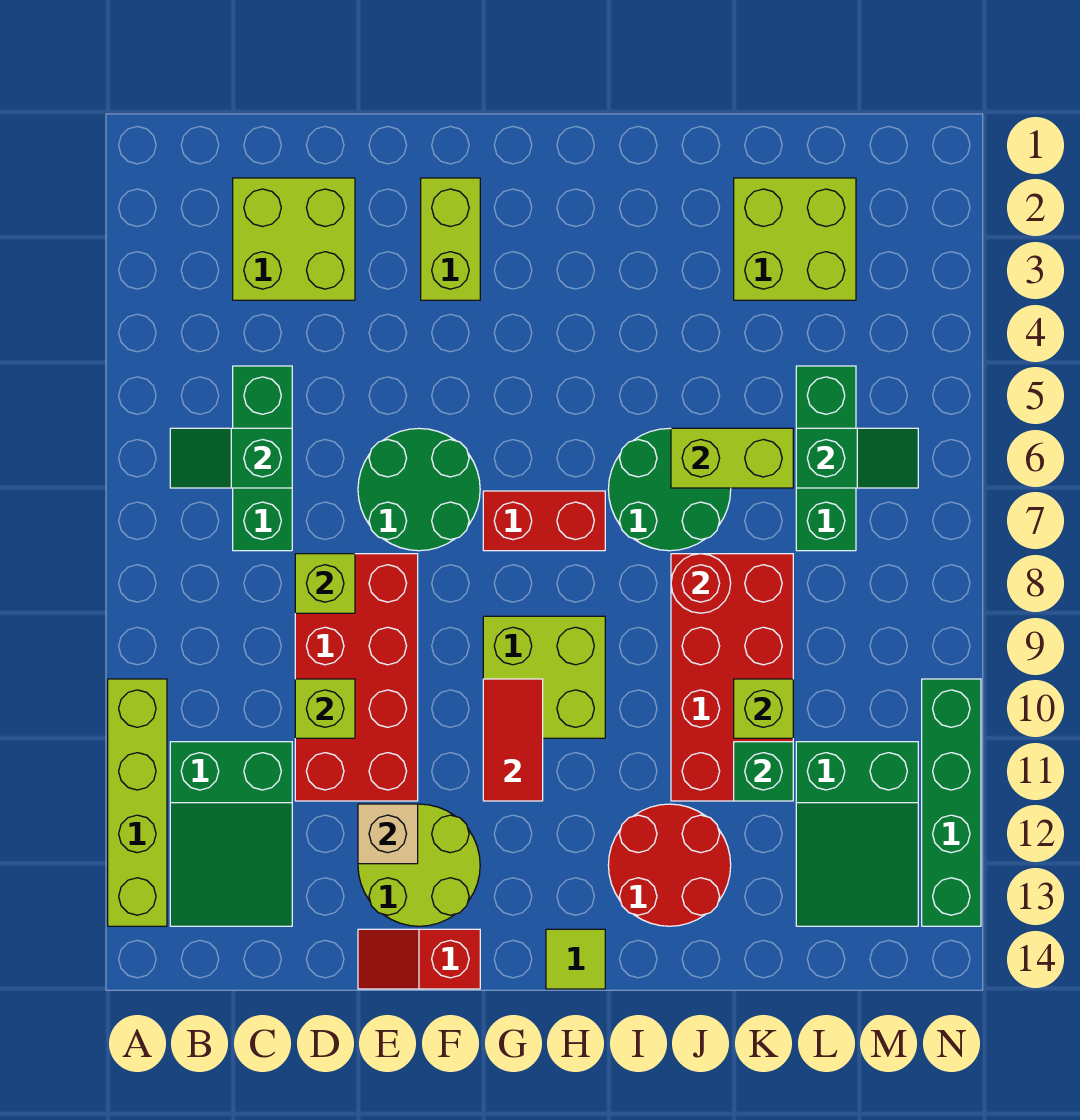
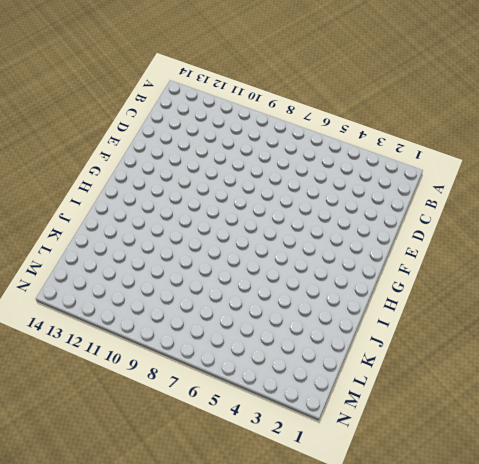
none -> lime 1x4 brick [108,679,167,926]
none -> green 2x3 slope [170,742,292,926]
none -> lime 2x2 brick [233,178,355,300]

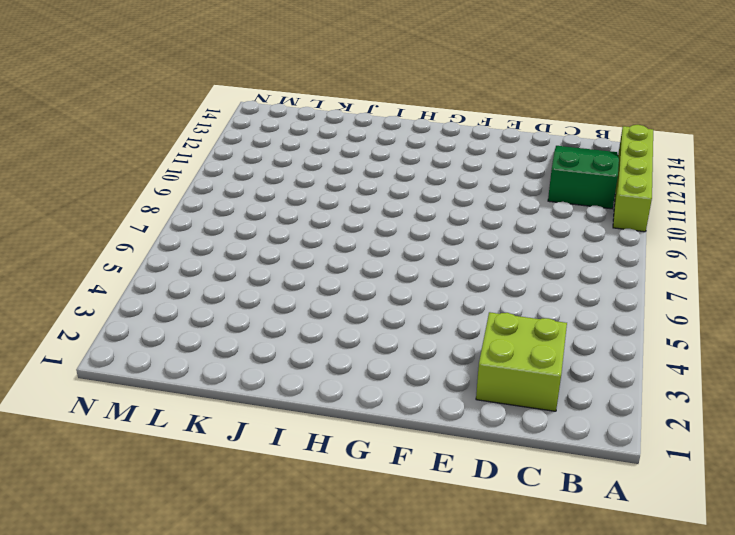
none -> green 1x3 brick [233,366,292,551]
none -> red 2x4 brick [295,554,418,801]
none -> green 2x2 round brick [358,428,480,551]

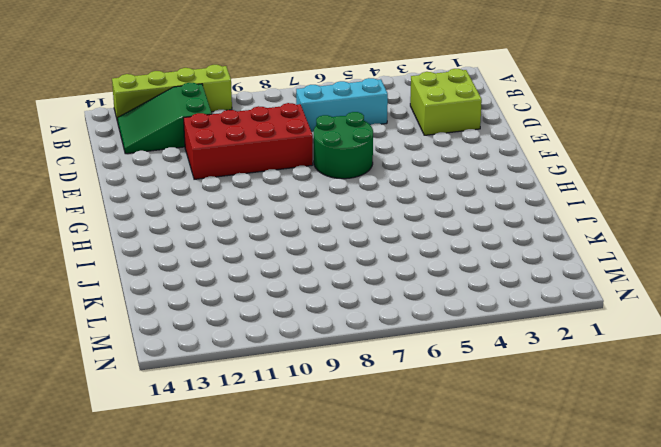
cyan 1x3 brick [296,78,388,132] -> green 1x3 brick [233,366,292,551]
none -> lime 2x2 round brick [358,804,480,926]
none -> red 1x2 slope [358,929,480,989]
none -> lime 1x2 brick [421,178,480,300]

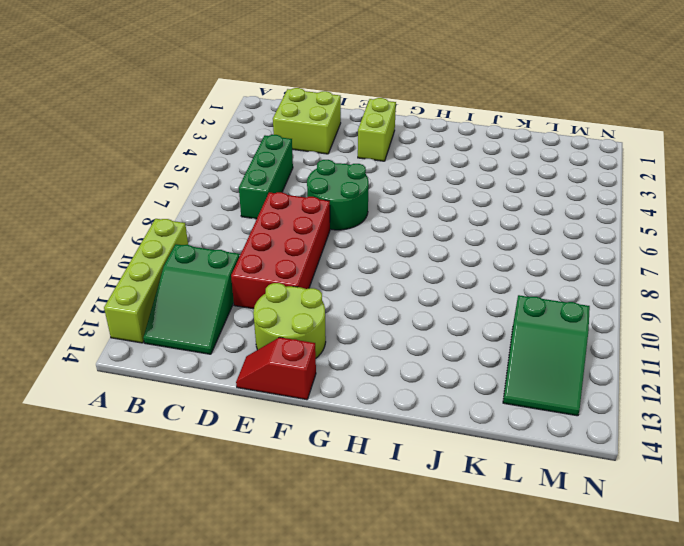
none -> red 1x2 brick [483,491,605,551]
none -> lime 2x2 brick [483,616,605,738]
none -> lime 1x1 tile [546,929,605,989]

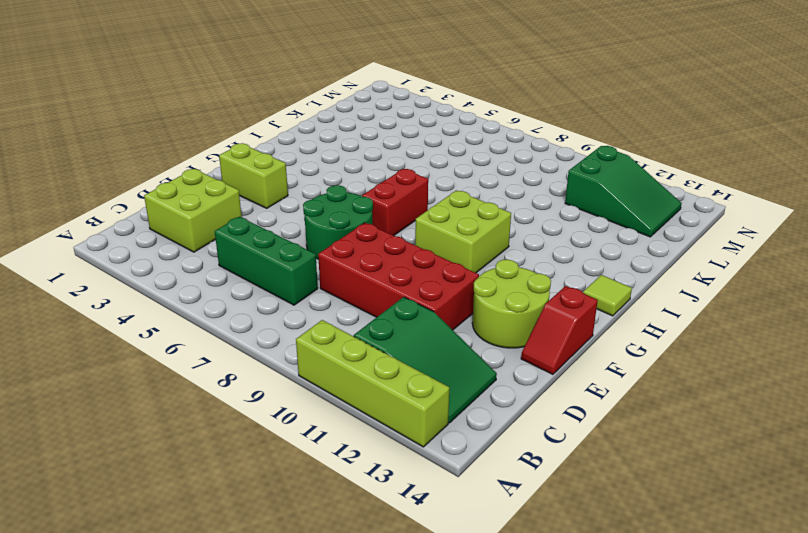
none -> green 2x2 round brick [608,428,731,551]
none -> red 2x2 round brick [608,804,731,926]
none -> red 2x4 brick [671,554,793,801]

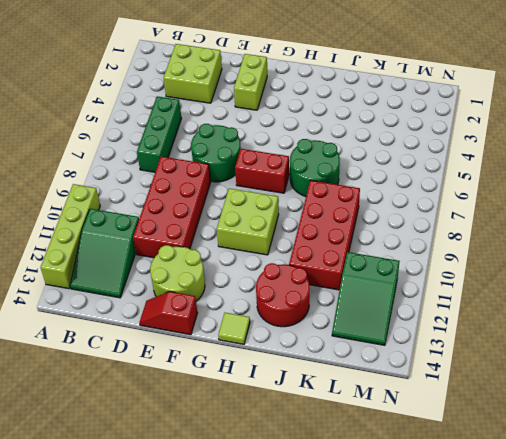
none -> lime 2x2 brick [734,178,856,300]
none -> green 1x3 brick [796,366,856,551]
none -> green 1x4 brick [922,679,981,926]

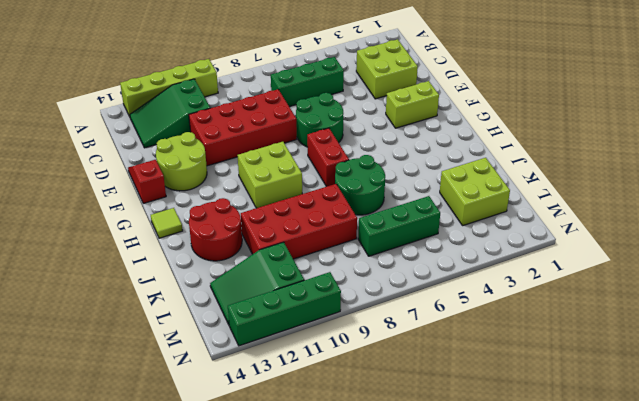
none -> green 1x2 slope [170,428,292,488]
none -> lime 1x1 brick [295,554,355,613]
none -> lime 1x1 brick [295,679,355,738]

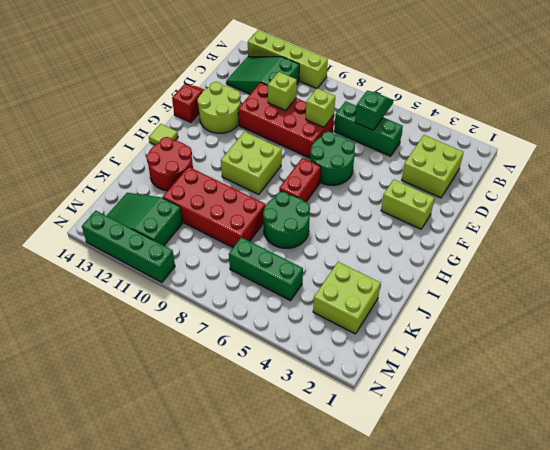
none -> tan 1x1 brick [358,804,418,864]
none -> red 1x2 tile [483,679,543,801]
none -> lime 1x2 brick [671,428,793,488]

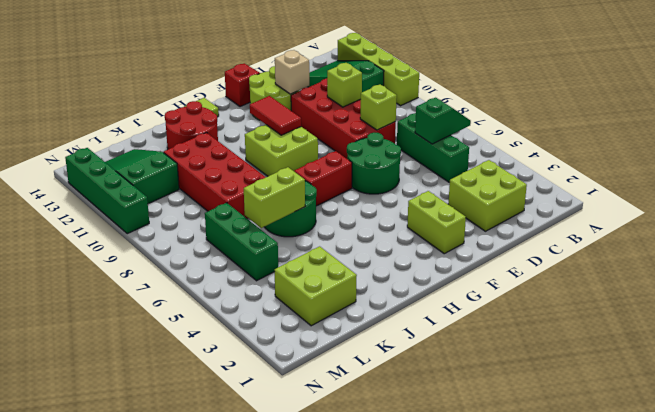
none -> red 1x1 round brick [671,554,731,613]
none -> lime 1x1 brick [734,679,793,738]
none -> green 1x1 brick [734,742,793,801]

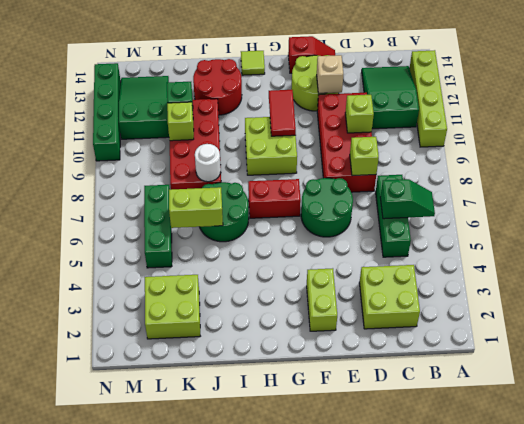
white 1x1 round brick [195,144,221,182] -> red 1x1 round brick [671,554,731,613]
none -> green 1x2 slope [796,428,918,488]

